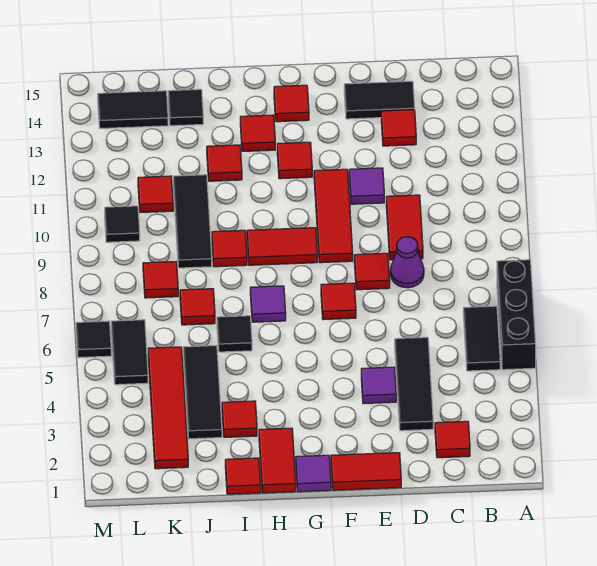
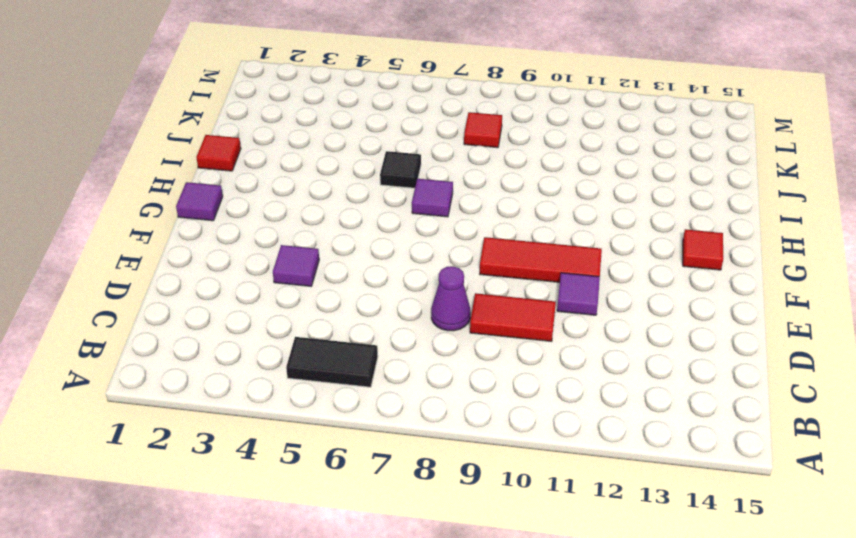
none -> black 1x3 brick [497,260,536,370]
none -> red 1x1 tile [435,421,470,458]
none -> black 1x3 tile [395,337,433,431]
none -> red 1x1 tile [381,110,416,146]

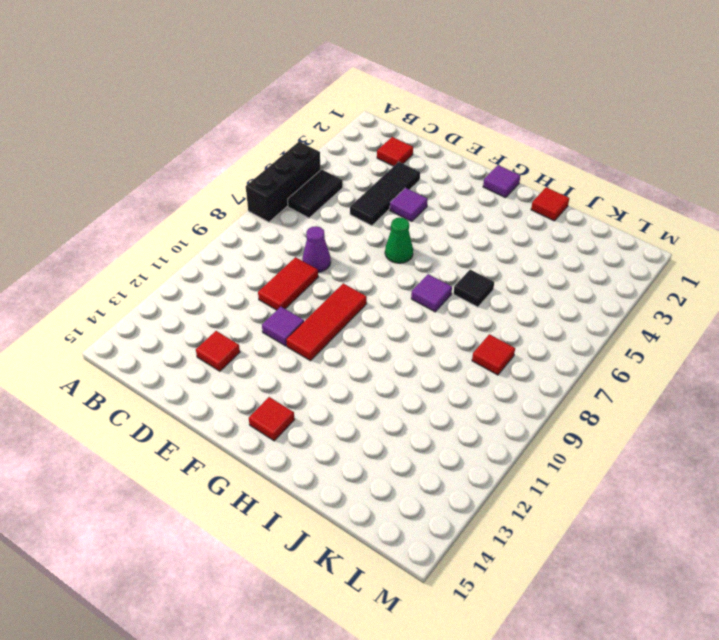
green 1x1 cone [385,218,413,263] -> none
none -> black 1x2 tile [344,81,415,119]
none -> red 1x2 tile [331,453,401,490]
none -> red 1x1 tile [354,253,390,290]
none -> red 1x1 tile [321,283,356,320]

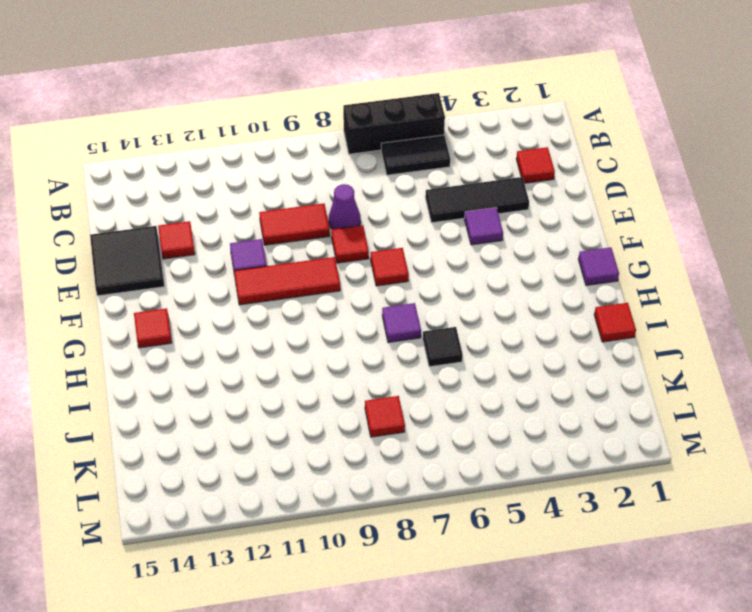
black 2x2 tile [90,226,164,296] -> black 1x2 tile [344,81,415,119]
none -> red 1x2 tile [331,453,401,490]
none -> red 1x2 tile [247,228,317,265]
none -> red 1x1 tile [277,142,312,179]
none -> red 1x2 tile [259,428,296,493]

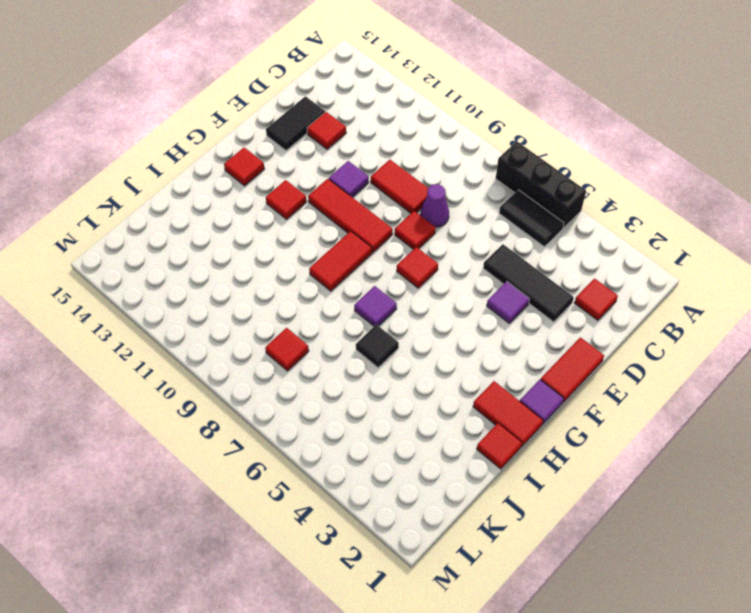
none -> red 1x1 tile [240,115,275,152]
none -> red 1x1 tile [222,401,257,437]
none -> red 1x1 tile [212,230,247,267]
none -> red 1x1 tile [207,145,242,181]

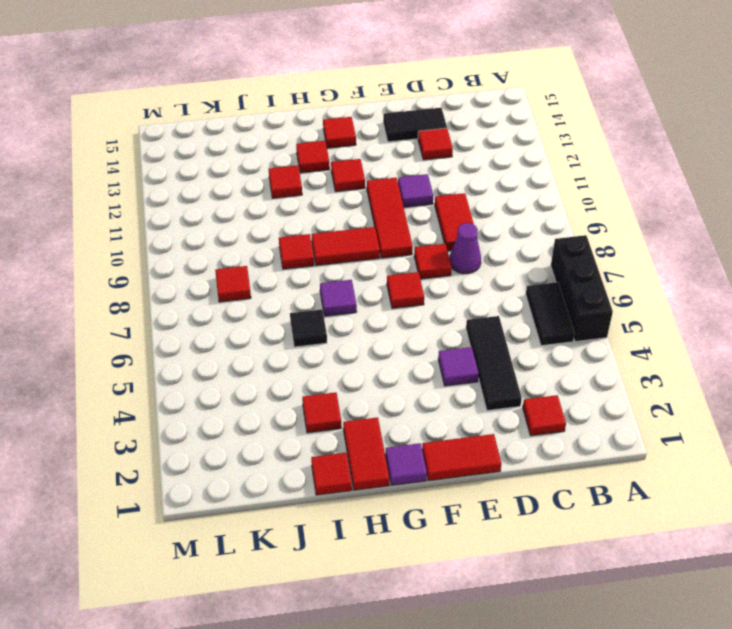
none -> black 1x3 tile [183,346,222,439]
none -> red 1x1 tile [180,289,215,325]
none -> black 1x3 tile [173,175,212,268]
none -> black 1x1 tile [168,89,203,126]

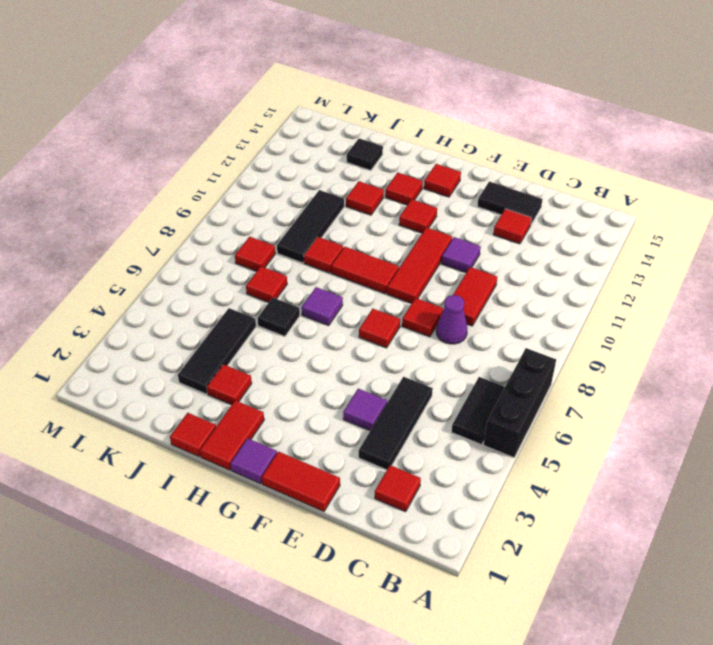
none -> red 1x4 tile [148,347,188,469]
none -> red 1x1 tile [138,176,173,213]
none -> black 1x2 tile [98,91,168,128]
none -> black 1x2 tile [111,320,148,385]

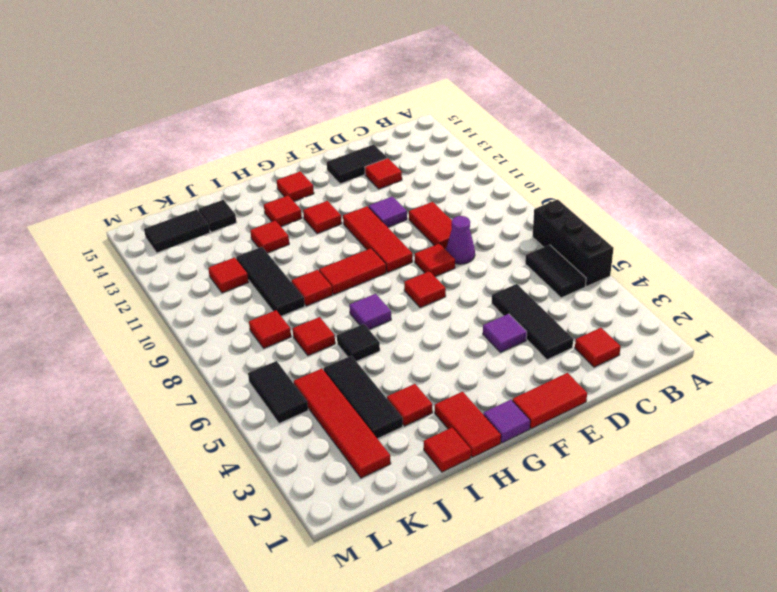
none -> black 1x1 tile [105,206,140,242]
none -> black 1x1 tile [76,321,111,358]

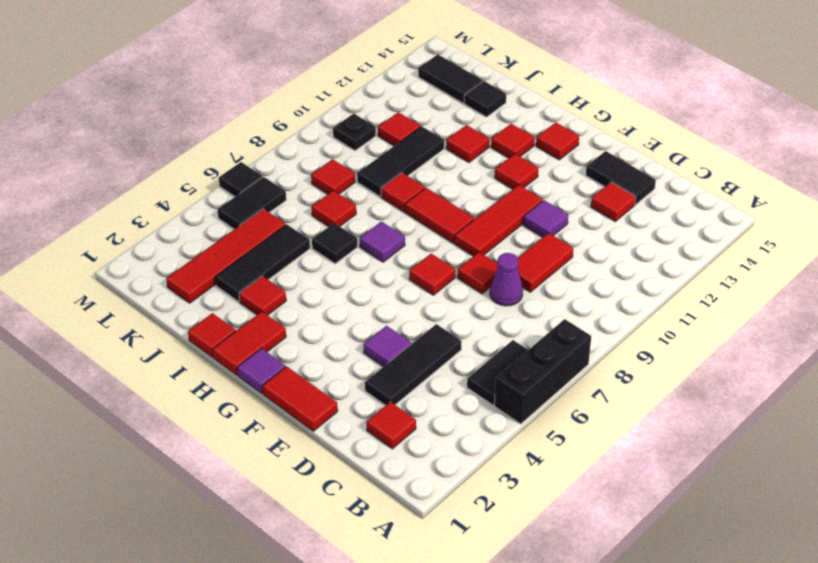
black 1x1 plate [333,113,376,151] -> black 1x1 tile [105,206,140,242]

